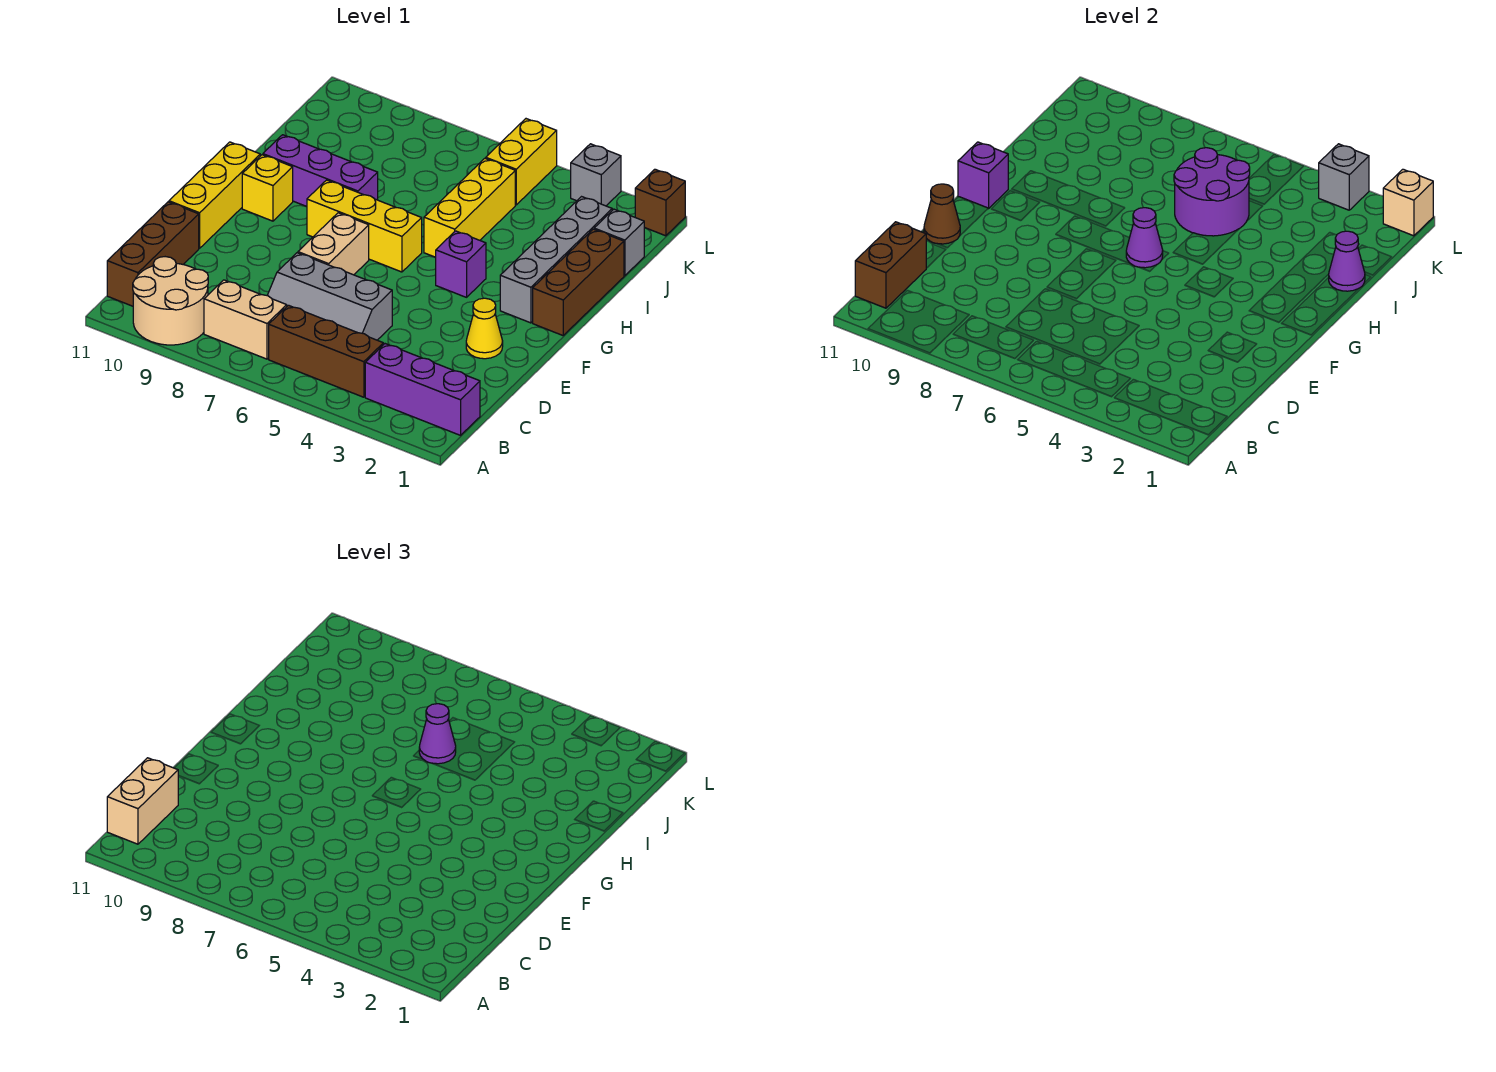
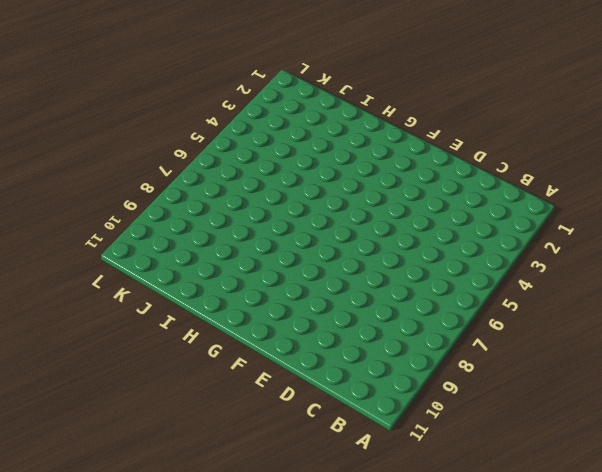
none -> tan 2x2 round brick [133,257,208,345]
none -> purple 1x3 brick [365,344,480,435]
none -> brown 1x3 brick [269,305,383,397]
none -> tan 1x2 brick [204,280,287,359]

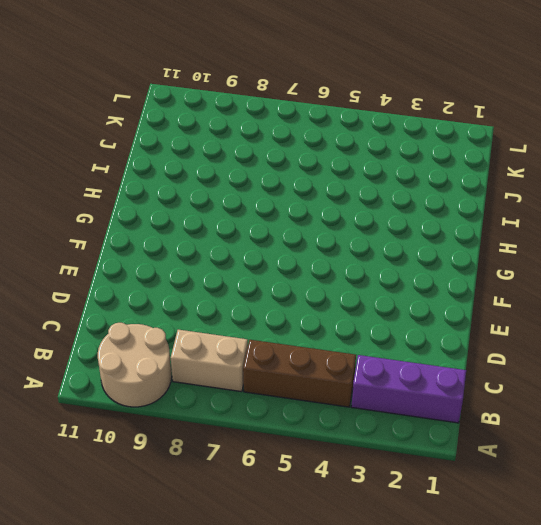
none -> brown 1x3 brick [107,202,199,306]
none -> grey 2x3 slope [267,253,392,340]
none -> yellow 1x1 cone [466,298,503,359]
none -> tan 1x2 brick [298,213,369,275]

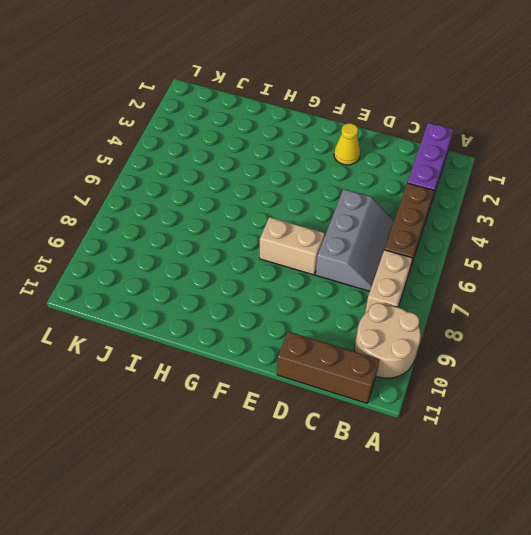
none -> yellow 1x3 brick [169,142,260,248]
none -> brown 1x3 brick [533,229,624,335]
none -> grey 1x4 brick [500,197,612,323]
none -> purple 1x1 brick [435,231,486,297]

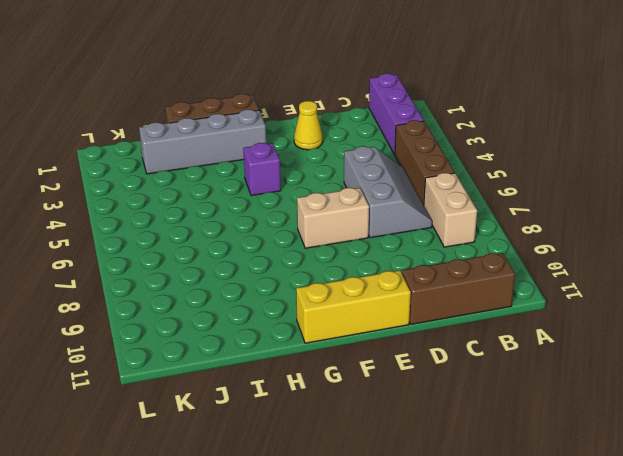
none -> tan 2x2 round brick [133,257,208,345]
none -> yellow 1x3 brick [307,180,422,272]
none -> yellow 1x1 brick [242,155,293,221]
none -> yellow 1x3 brick [424,158,515,257]

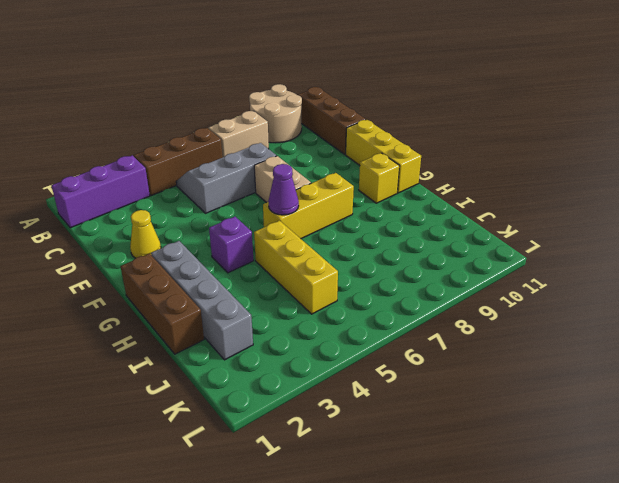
none -> purple 1x3 brick [263,135,378,206]
none -> grey 1x1 brick [594,209,644,276]
none -> yellow 1x2 brick [486,119,557,205]
none -> brown 1x1 brick [635,169,685,236]

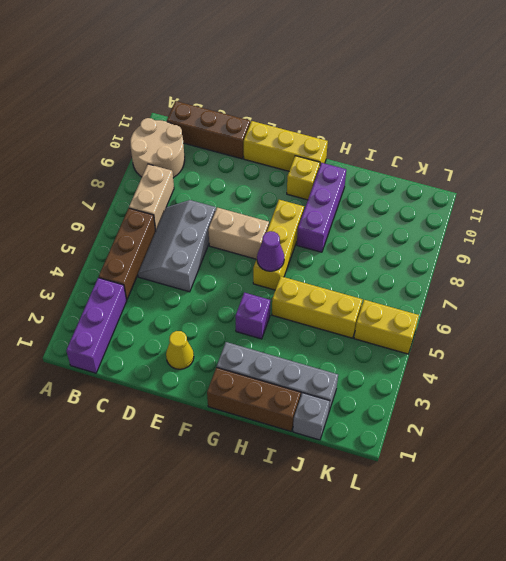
none -> brown 1x1 brick [635,169,685,236]
none -> grey 1x1 brick [571,144,621,206]
none -> brown 1x2 brick [855,222,926,308]
none -> brown 1x1 cone [924,184,960,244]

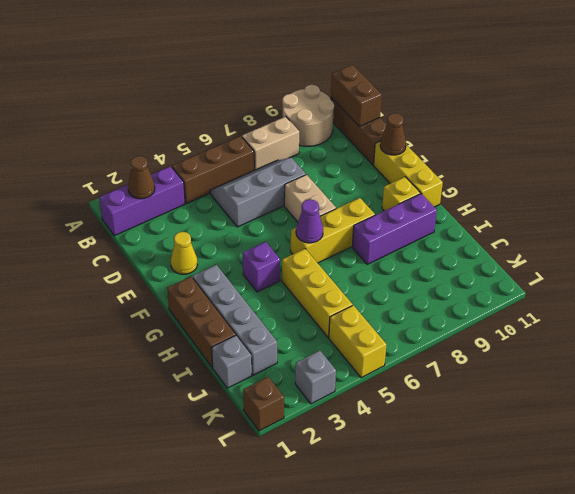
brown 1x1 cone [128,156,155,199] -> none
none -> purple 1x1 brick [958,142,1008,208]
none -> purple 1x1 cone [1329,231,1365,291]
none -> purple 2x2 round brick [1174,148,1250,236]
none -> tan 1x1 brick [1383,169,1433,236]

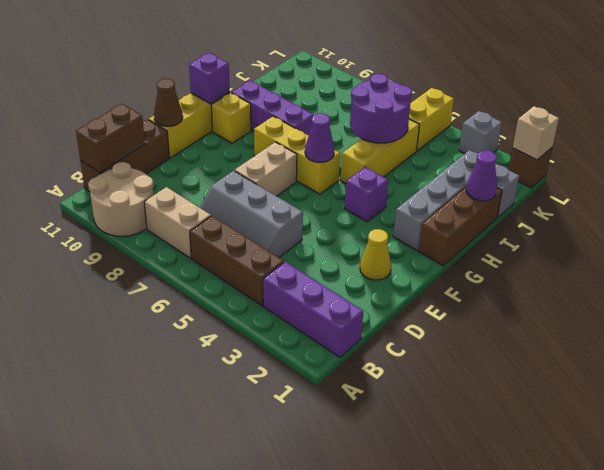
none -> grey 1x1 brick [1319,144,1369,210]
none -> tan 1x2 brick [107,758,178,844]
none -> purple 1x1 cone [419,704,456,764]

